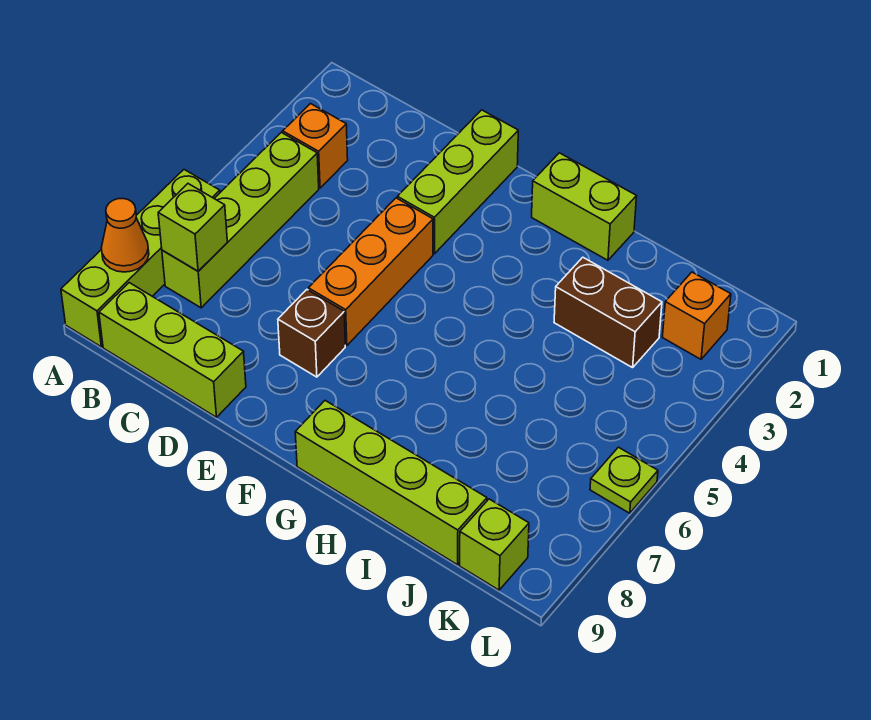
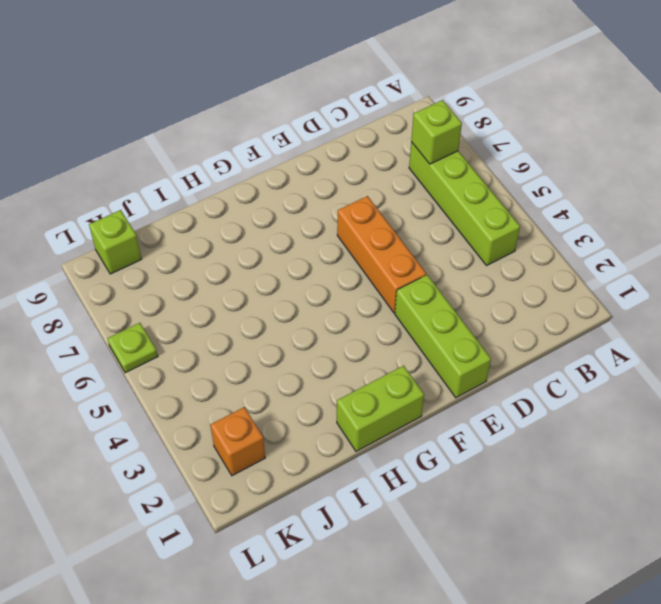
none -> lime 1x4 brick [61,170,220,347]
none -> orange 1x1 brick [283,104,348,188]
none -> lime 1x3 brick [99,283,246,417]

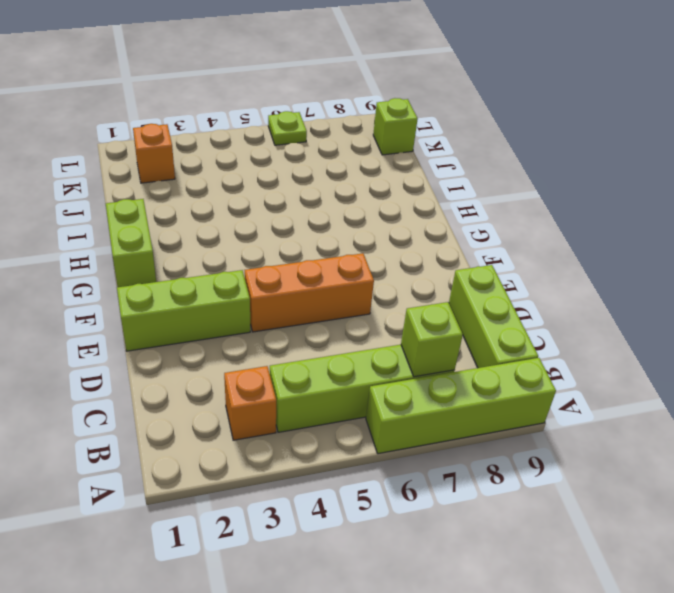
none -> brown 1x1 brick [278,290,345,377]
none -> lime 1x4 brick [295,401,487,565]
none -> brown 1x2 brick [554,257,662,368]

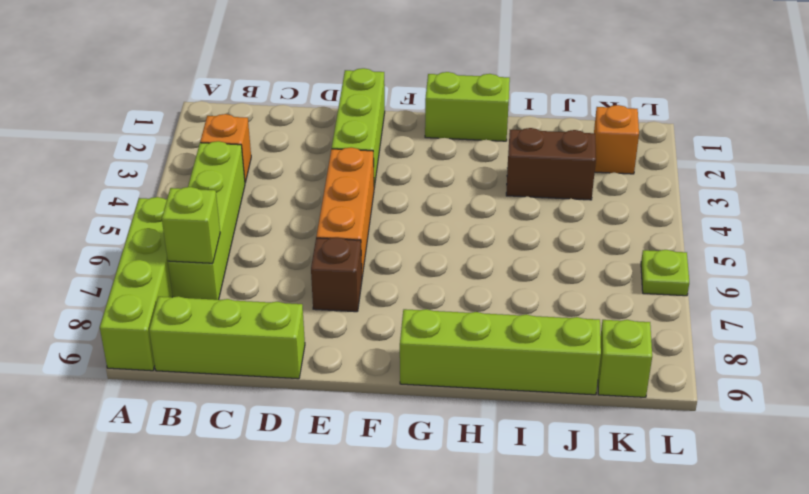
none -> orange 1x1 cone [101,199,149,272]

